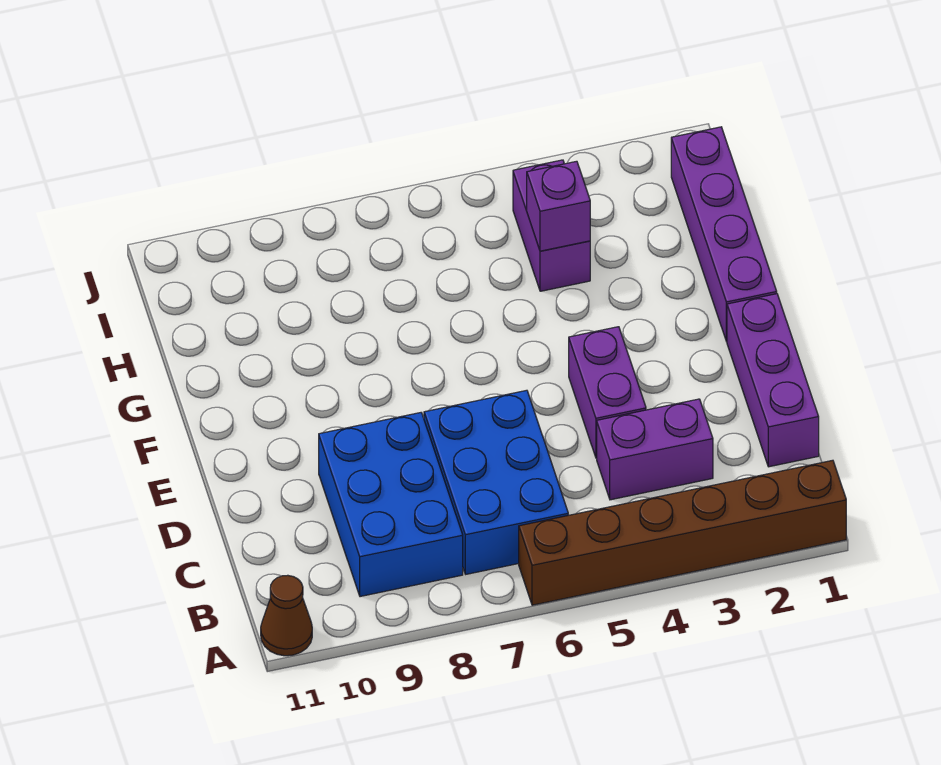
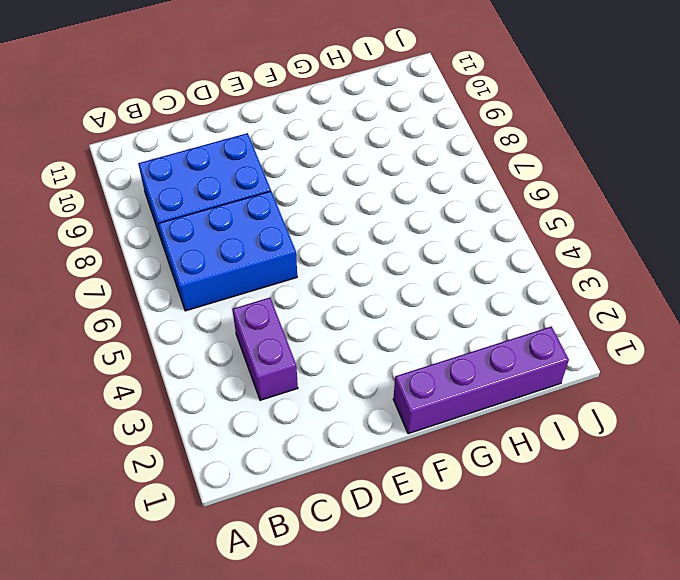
none -> brown 1x6 brick [519,460,846,605]
none -> brown 1x1 cone [261,575,312,656]

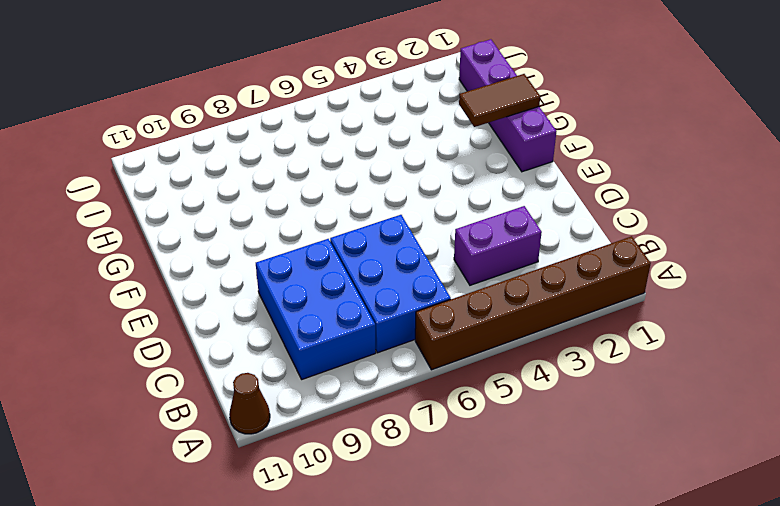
brown 1x2 tile [459,74,540,127] -> none
none -> purple 1x3 brick [727,294,819,467]
none -> purple 1x2 brick [569,327,646,458]

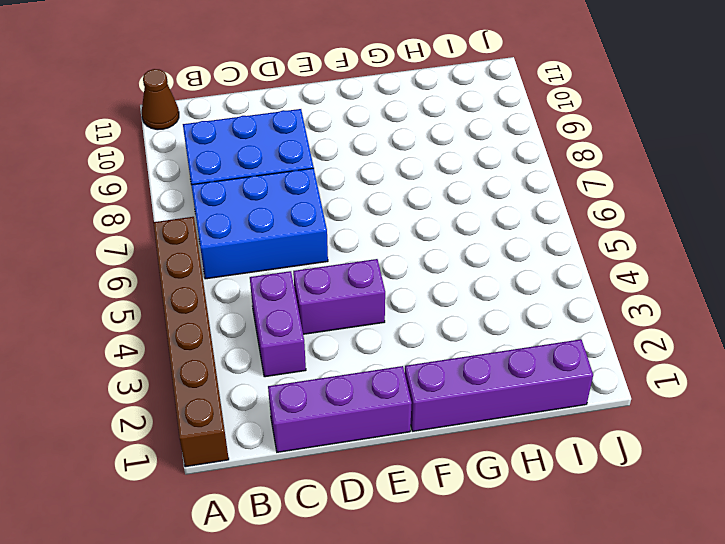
none -> purple 1x2 brick [513,160,590,291]
none -> purple 1x1 brick [527,161,590,251]

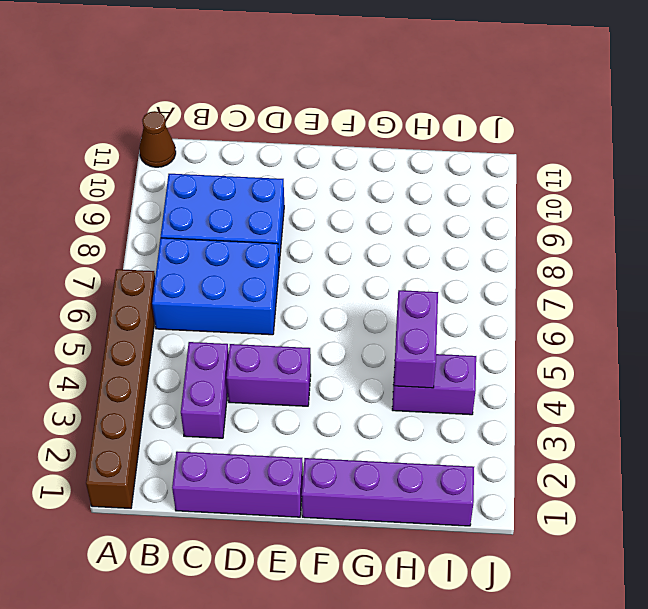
purple 1x2 brick [394,290,438,388] -> purple 1x1 brick [527,161,590,251]

